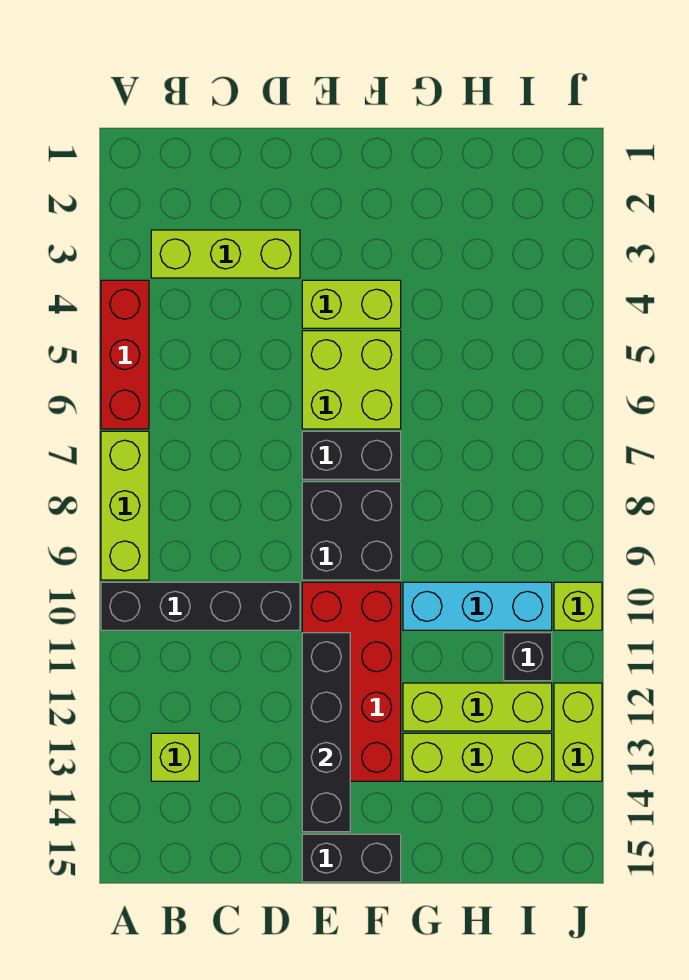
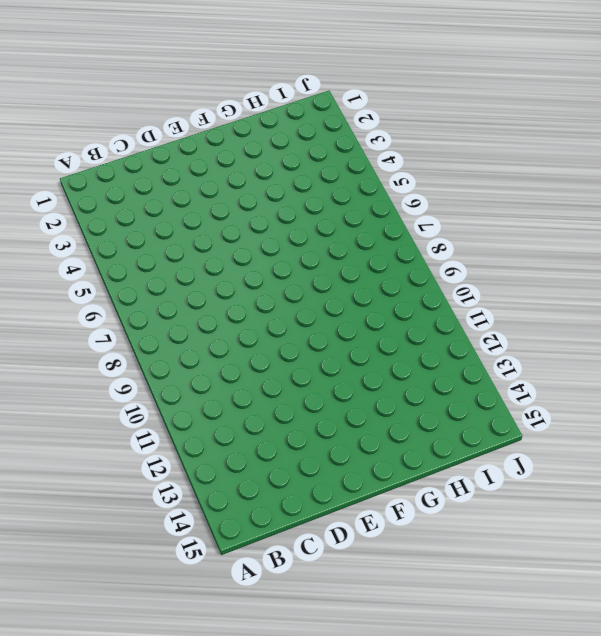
none -> red 1x3 brick [101,280,149,429]
none -> lime 1x3 brick [101,431,149,580]
none -> black 1x4 brick [101,582,300,630]

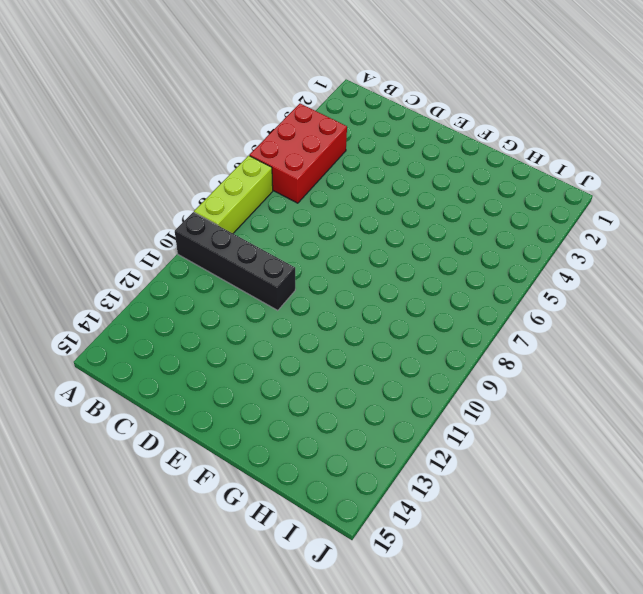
red 2x3 brick [249,104,347,203] -> red 1x3 brick [101,280,149,429]
none -> lime 1x3 brick [151,230,300,278]
none -> lime 1x1 brick [151,733,199,781]
none -> lime 1x2 brick [302,280,401,328]

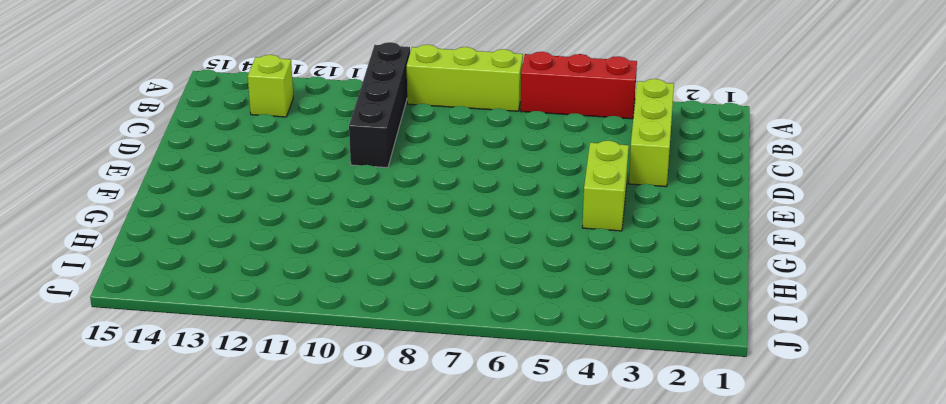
none -> lime 2x2 brick [302,331,401,429]
none -> black 1x2 brick [302,431,401,479]
none -> black 2x2 brick [302,482,401,580]

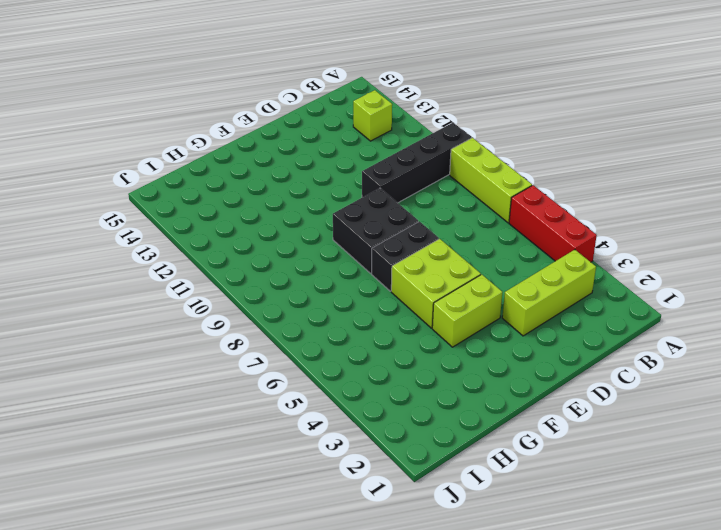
none -> red 2x4 brick [302,582,401,781]
none -> black 1x2 brick [302,834,401,882]
none -> cyan 1x3 brick [403,582,552,630]

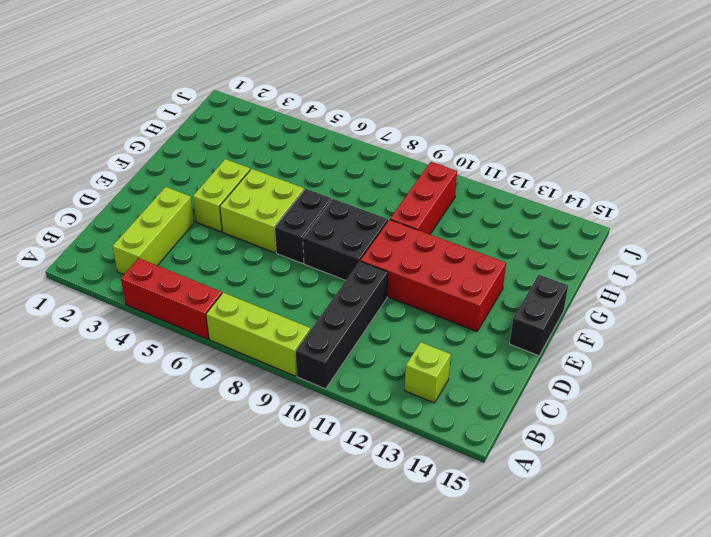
red 1x3 brick [390,162,457,234] -> cyan 1x3 brick [403,582,552,630]
none -> lime 1x3 brick [403,683,552,731]
none -> lime 1x3 brick [403,733,552,781]
none -> black 1x1 brick [504,633,552,681]

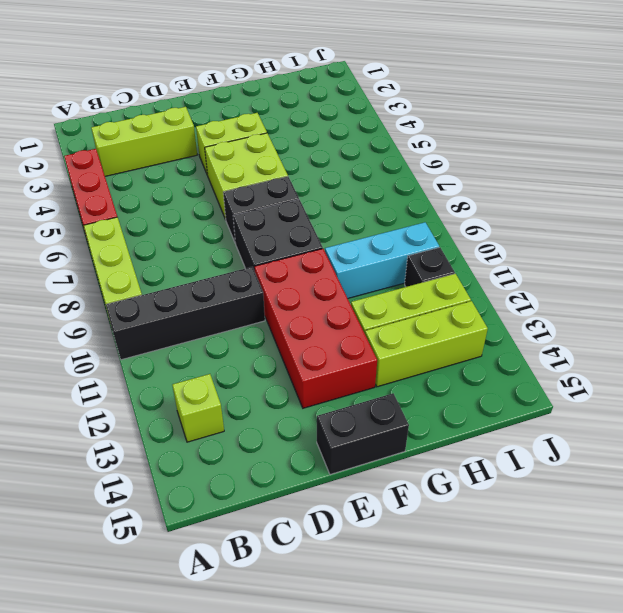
none -> lime 1x1 brick [554,582,602,630]
none -> lime 1x2 brick [554,683,602,781]
none -> black 1x4 brick [302,633,350,832]

